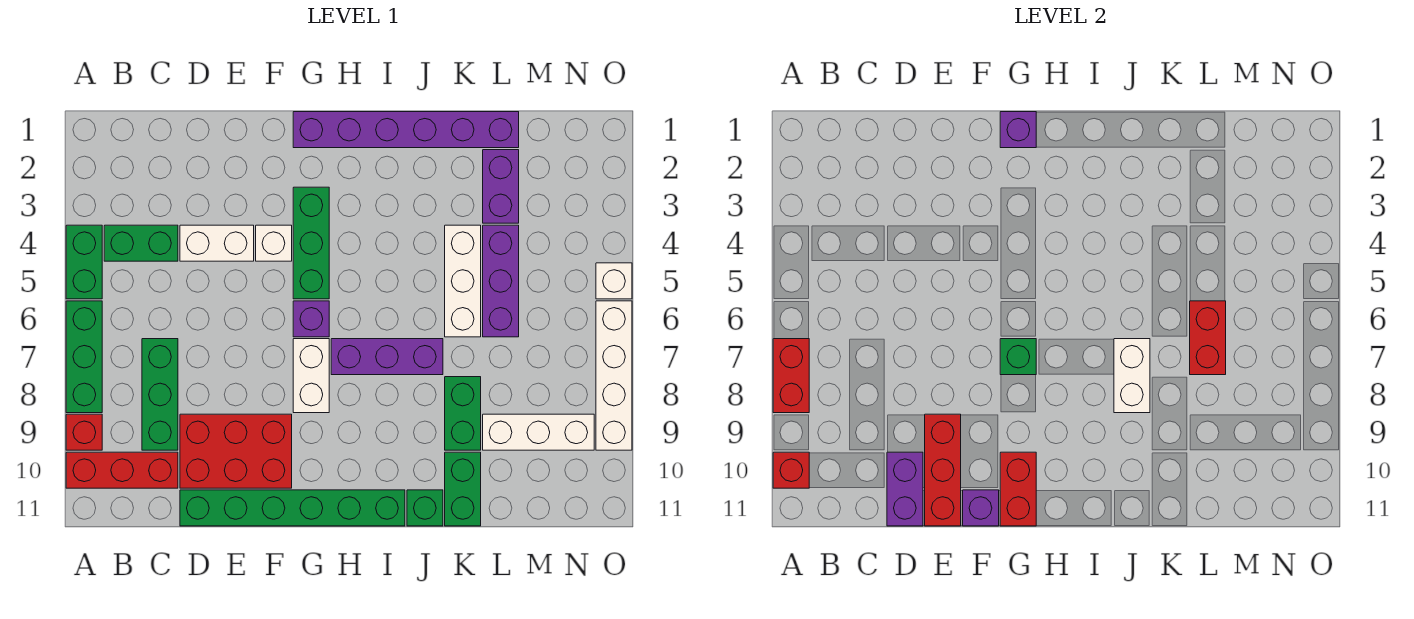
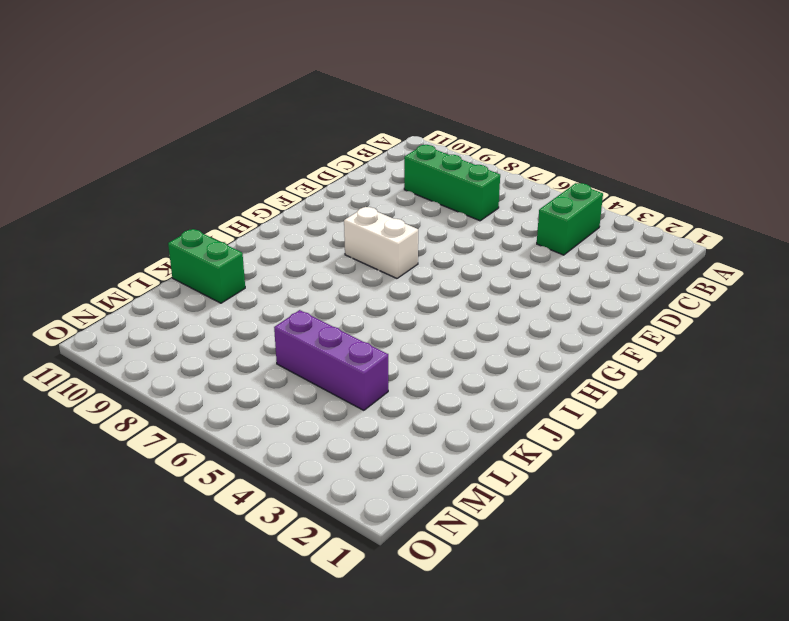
none -> green 1x2 brick [66,225,102,299]
none -> green 1x3 brick [66,301,102,413]
none -> red 1x1 brick [66,414,102,450]
none -> red 1x3 brick [66,452,178,488]

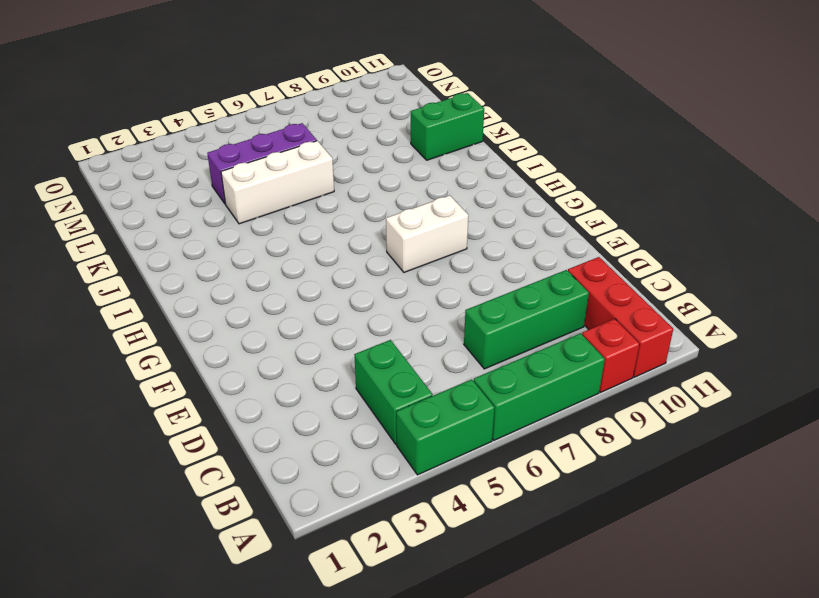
none -> white 1x2 brick [180,225,254,261]
none -> red 2x3 brick [180,414,292,488]
none -> green 1x6 brick [180,490,405,526]
none -> white 1x1 brick [256,225,292,261]

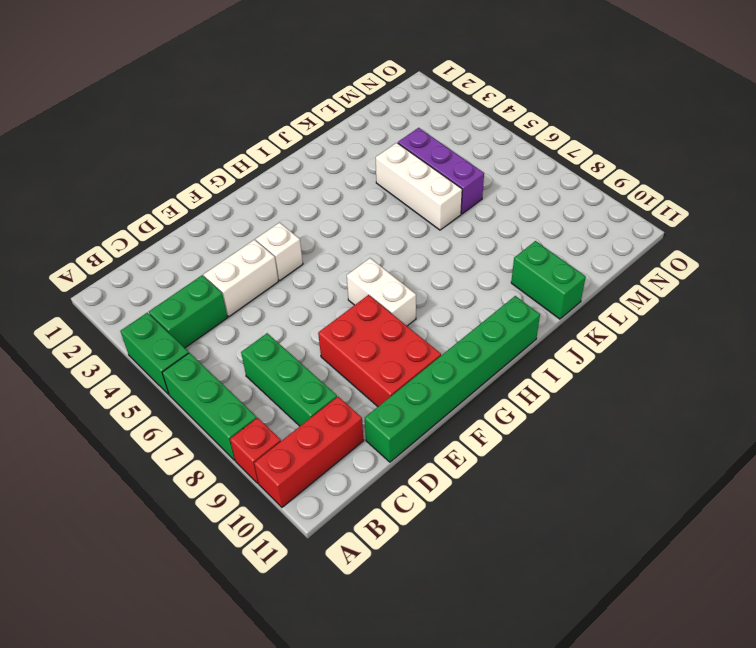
red 2x3 brick [318,295,441,406] -> red 2x3 brick turned to [180,414,292,488]
none -> purple 1x6 brick [293,112,519,148]
none -> green 1x3 brick [293,187,329,299]
none -> purple 1x1 brick [293,301,329,337]
none -> purple 1x3 brick [331,339,443,375]

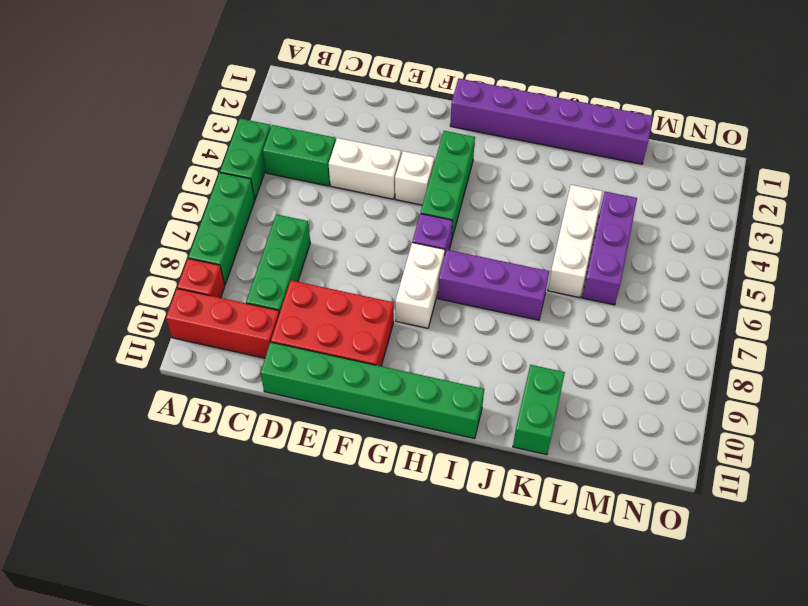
none -> green 1x1 brick [407,490,443,526]
none -> green 1x2 brick [445,377,481,450]
none -> purple 1x2 brick [483,150,519,223]
none -> white 1x3 brick [483,414,594,450]

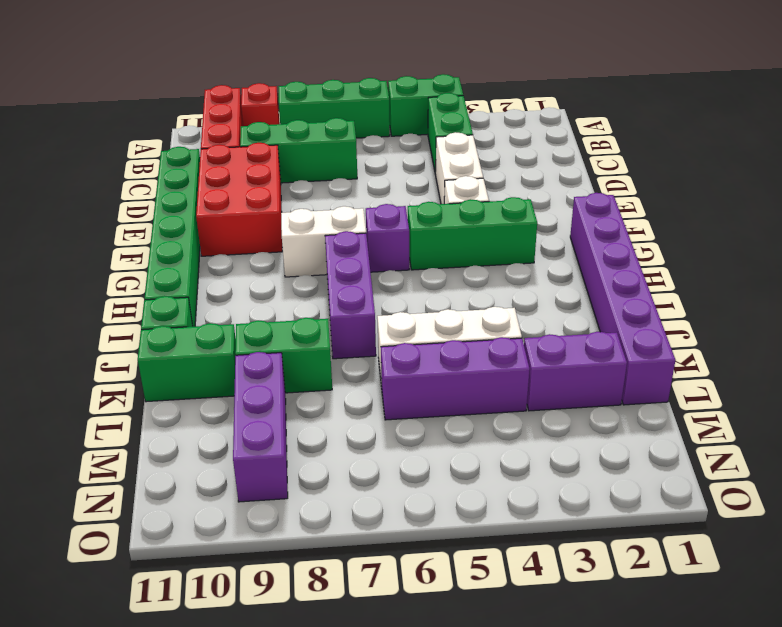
purple 1x3 brick [233,352,288,502] -> white 1x3 brick [483,414,594,450]
none -> white 1x1 brick [596,263,632,299]
none -> white 1x4 brick [596,301,632,450]
none -> red 1x2 brick [773,339,809,413]
none -> red 1x1 brick [773,452,809,488]

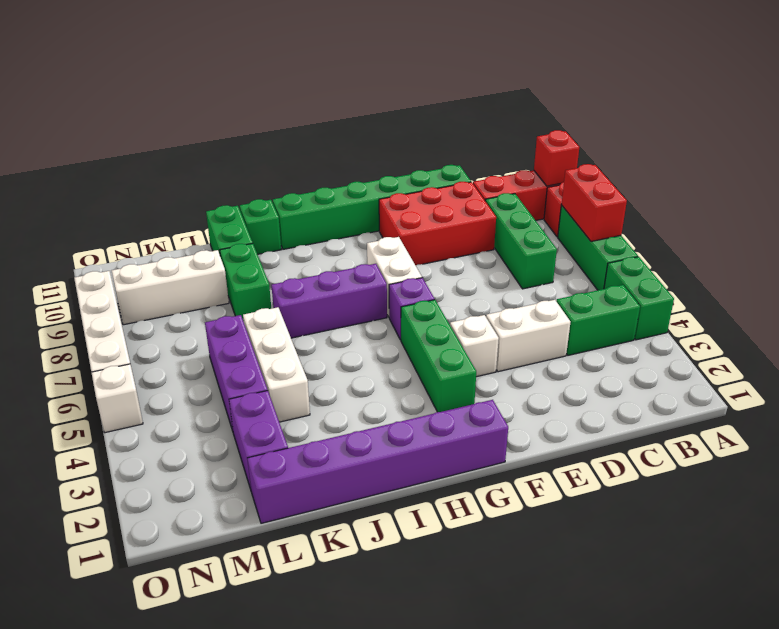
none -> purple 1x2 brick [887,452,923,526]
none -> red 1x3 brick [925,414,961,526]
none -> purple 1x1 brick [963,490,999,526]
none -> purple 1x1 brick [1000,112,1036,148]

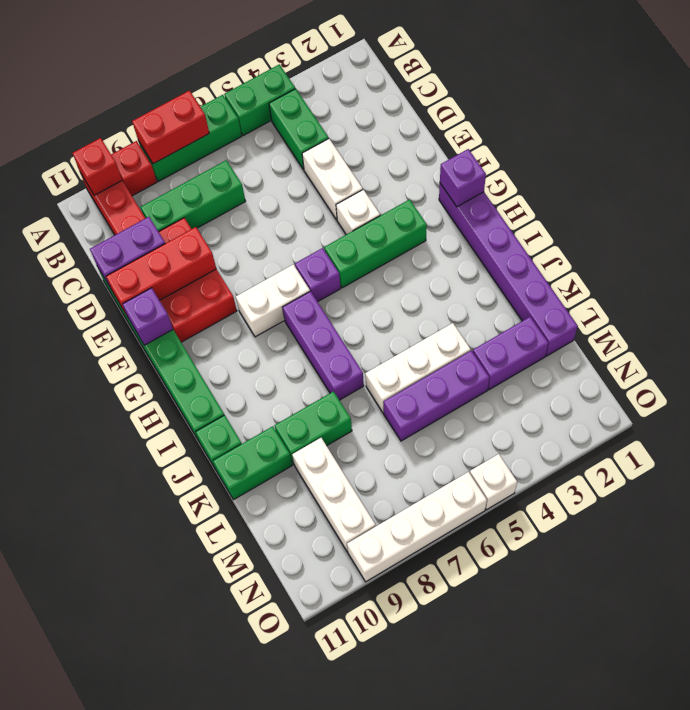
none -> green 1x1 brick [1000,339,1036,375]
none -> red 1x2 brick [1000,452,1036,526]
none -> white 1x2 brick [1114,339,1150,413]
none -> red 1x2 brick [1190,301,1226,375]

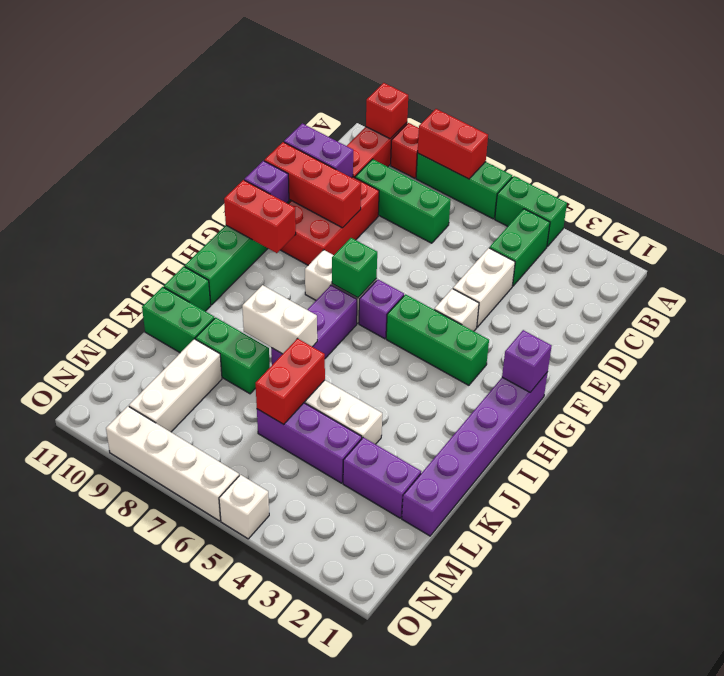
red 1x2 brick [256,338,325,424] -> red 1x2 brick turned to [1190,301,1226,375]

